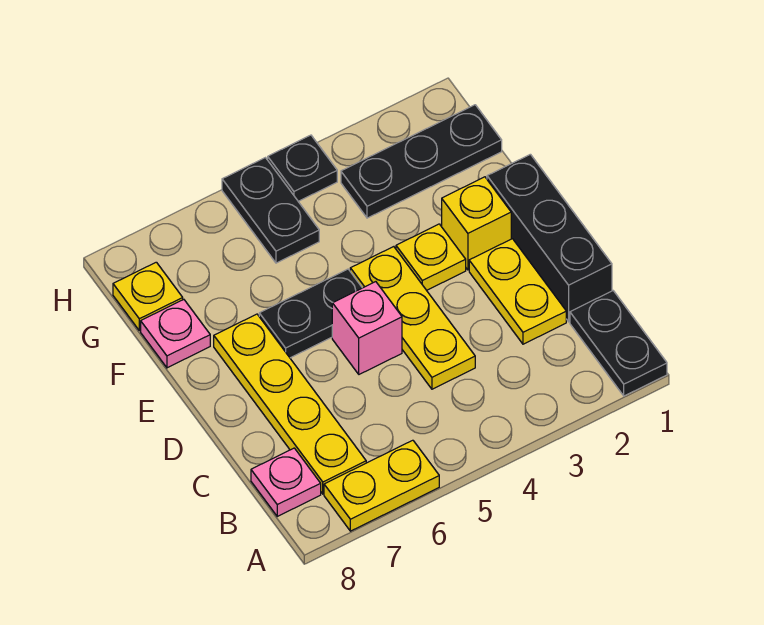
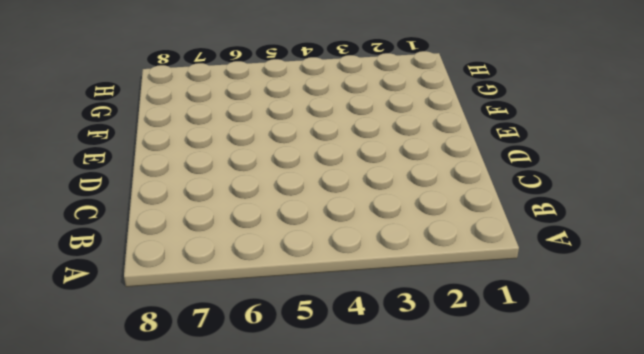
none -> black 1x2 plate [570,291,667,396]
none -> yellow 1x2 plate [324,440,439,531]
none -> yellow 1x4 plate [214,314,366,494]

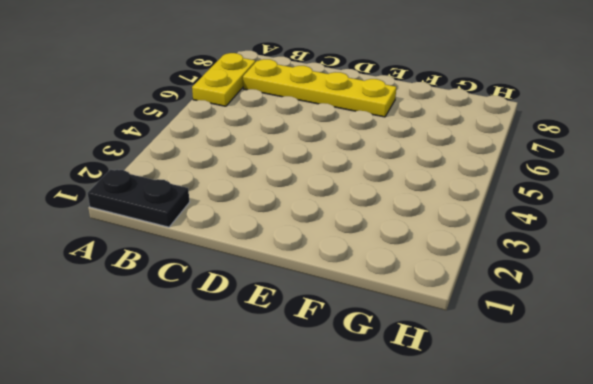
none -> pink 1x1 plate [251,448,321,516]
none -> black 1x3 brick [487,154,612,322]
none -> yellow 1x2 plate [469,239,566,344]

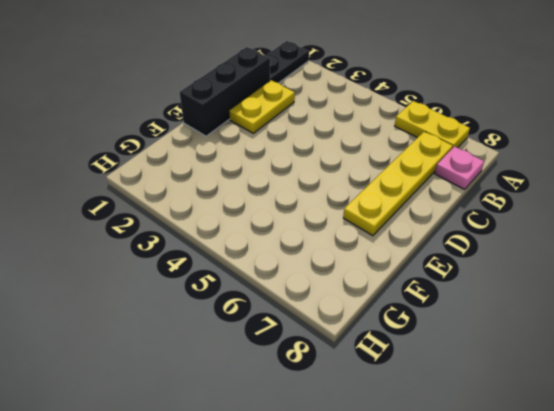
none -> yellow 1x3 plate [350,247,475,389]
none -> pink 1x1 brick [332,282,402,374]
none -> yellow 1x1 brick [442,177,511,270]

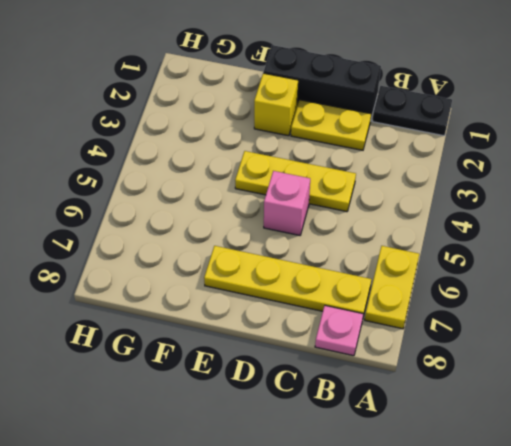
none -> yellow 1x1 plate [396,224,466,290]
none -> black 1x2 plate [259,269,362,358]
none -> pink 1x1 plate [141,300,210,368]

